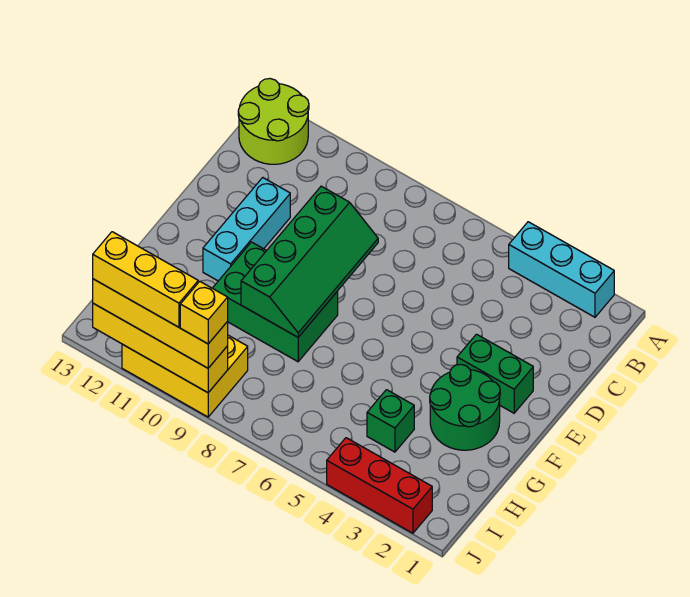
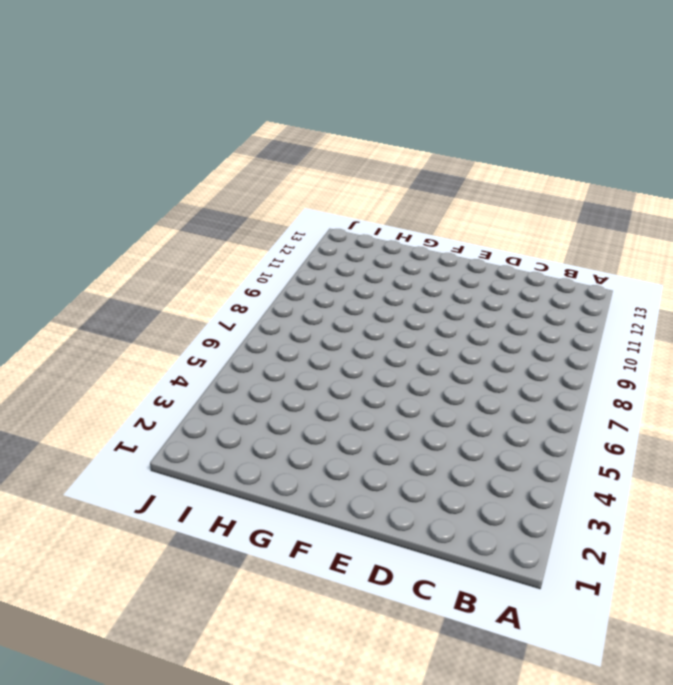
none -> cyan 1x3 brick [509,222,614,317]
none -> lime 2x2 round brick [238,79,309,164]
none -> cyan 1x3 brick [203,178,290,281]

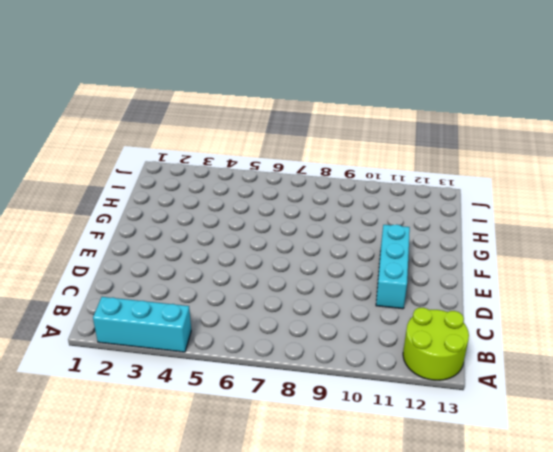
none -> green 1x2 brick [457,334,533,413]
none -> green 2x2 round brick [430,364,500,450]
none -> green 2x3 brick [213,242,338,362]

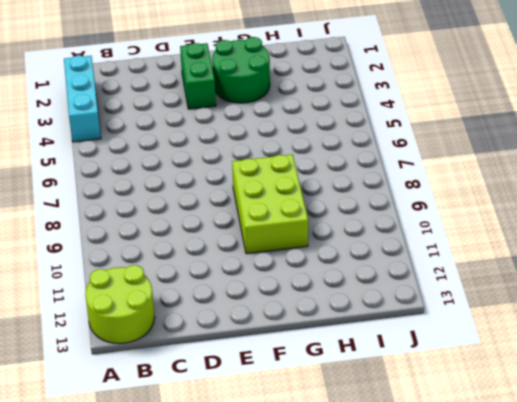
lime 2x3 brick [232,154,308,254] -> green 2x3 brick [213,242,338,362]
none -> cyan 1x3 brick [203,178,290,281]
none -> green 1x1 brick [367,390,414,452]
none -> yellow 2x3 brick [122,335,248,417]

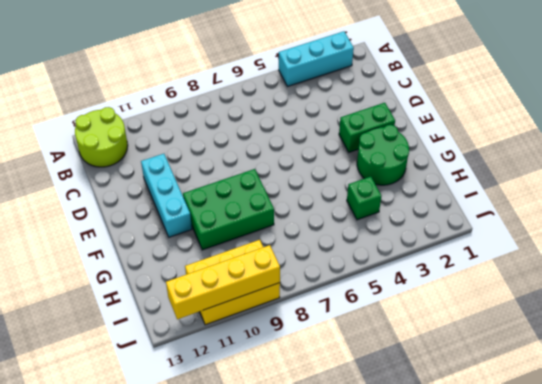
none -> red 1x3 brick [327,438,432,533]
none -> green 2x4 slope [241,186,378,337]
none -> yellow 1x4 brick [93,279,228,368]

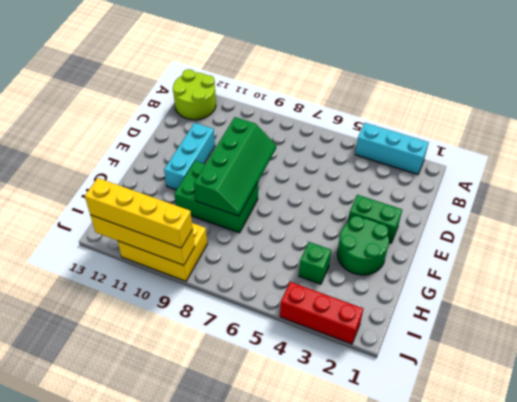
none -> yellow 1x1 brick [180,281,228,344]
none -> yellow 1x3 brick [93,232,198,327]

